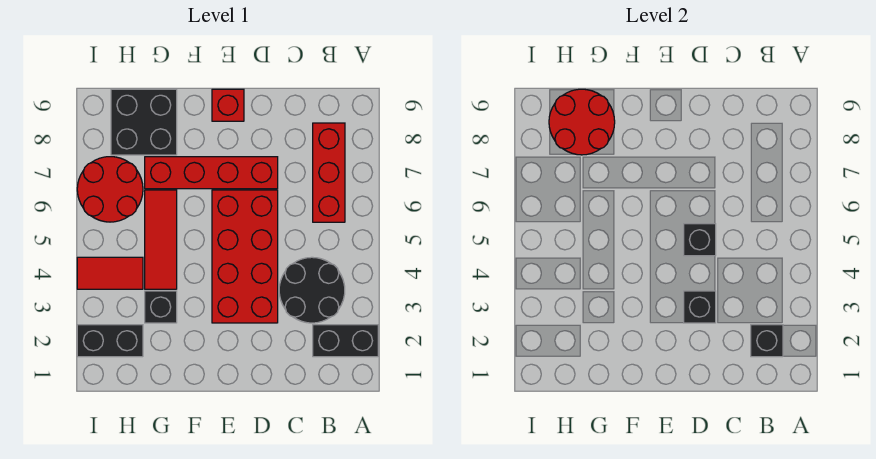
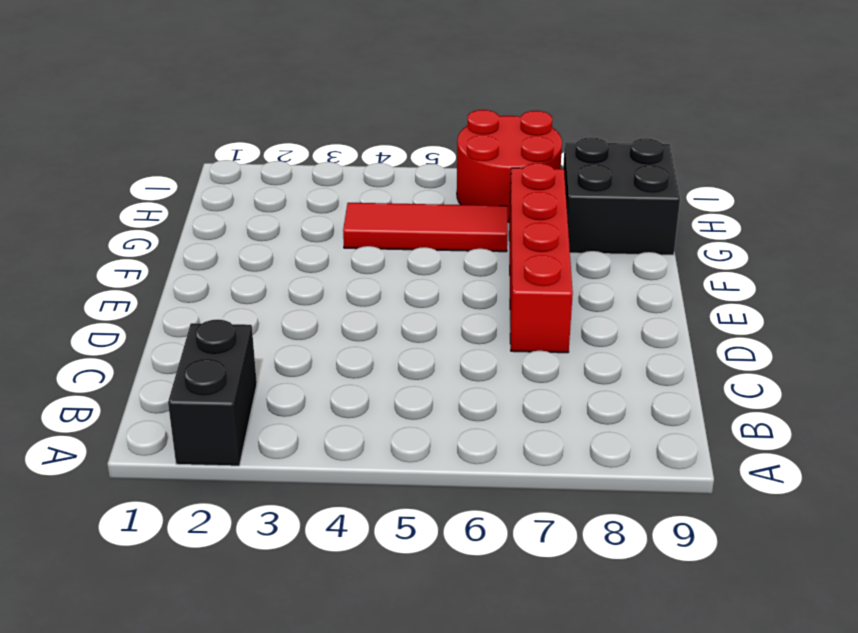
none -> black 2x2 round brick [279,257,345,323]
none -> red 1x3 brick [313,123,345,222]
none -> red 2x4 brick [212,190,278,323]

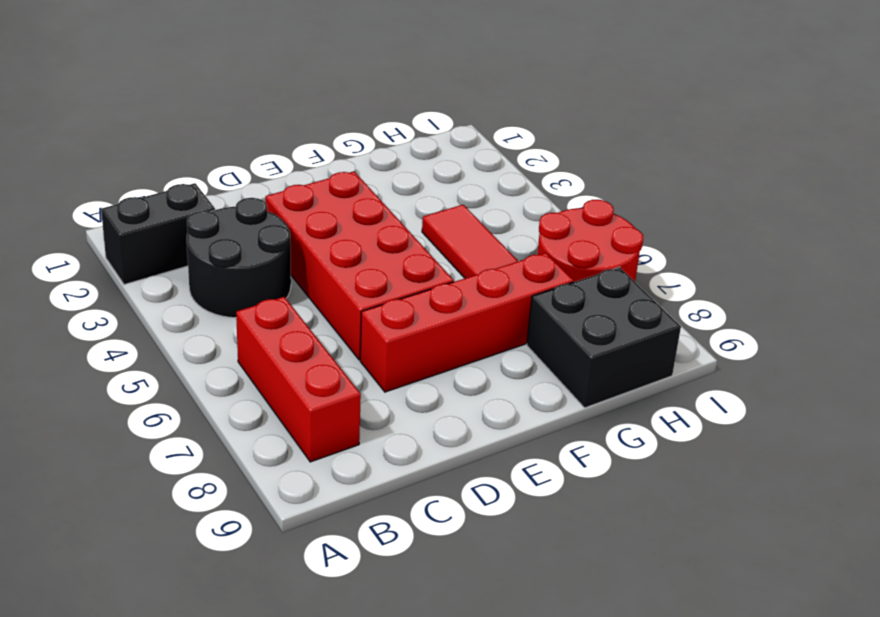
none -> red 1x1 brick [212,89,244,121]
none -> black 1x1 brick [145,291,177,323]
none -> black 1x2 brick [77,325,143,357]

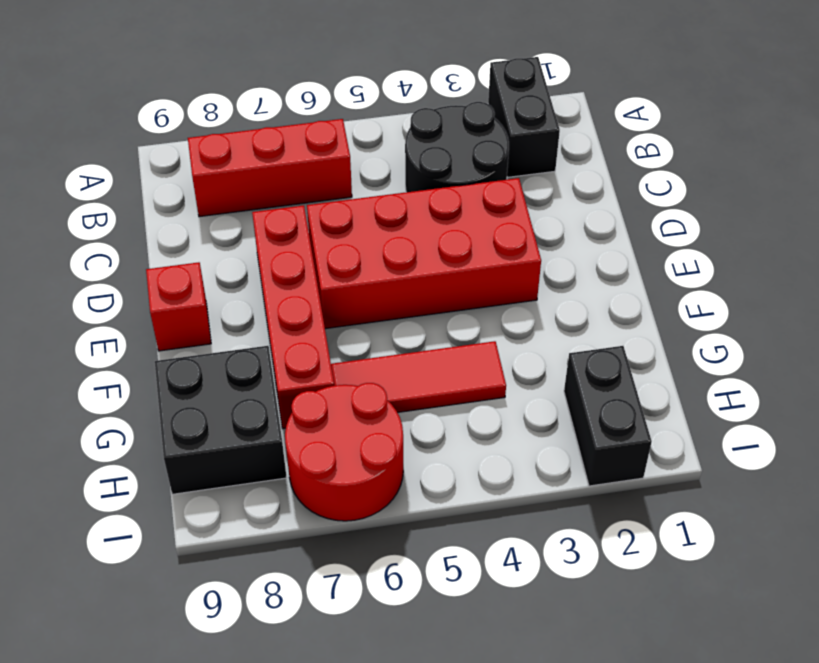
none -> black 1x1 brick [145,291,177,323]
none -> red 1x2 tile [77,257,143,289]
none -> black 1x1 brick [751,325,783,357]

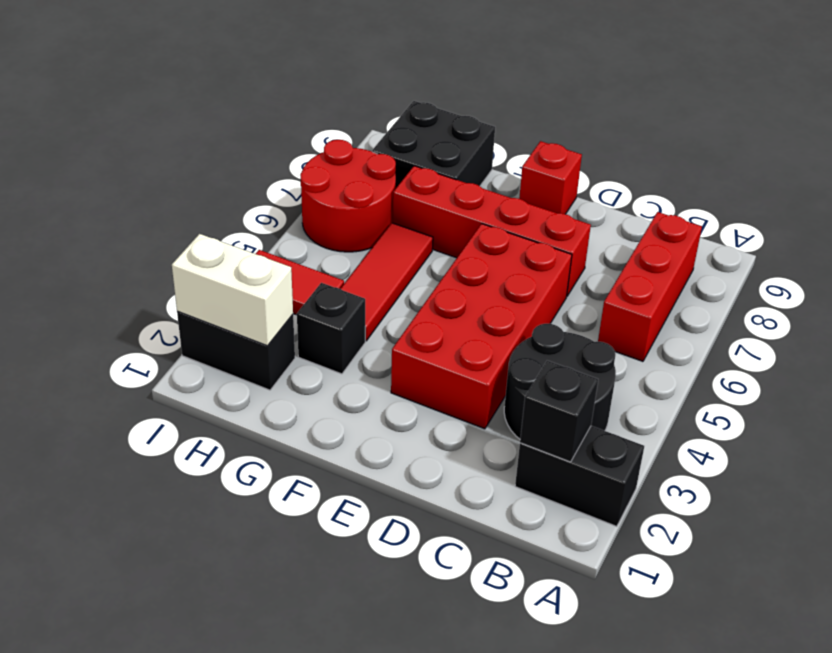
white 1x2 brick [172,234,293,346] -> none
none -> black 1x1 brick [684,291,716,323]
none -> black 1x1 brick [684,224,716,256]
none -> red 2x2 round brick [549,89,615,155]

